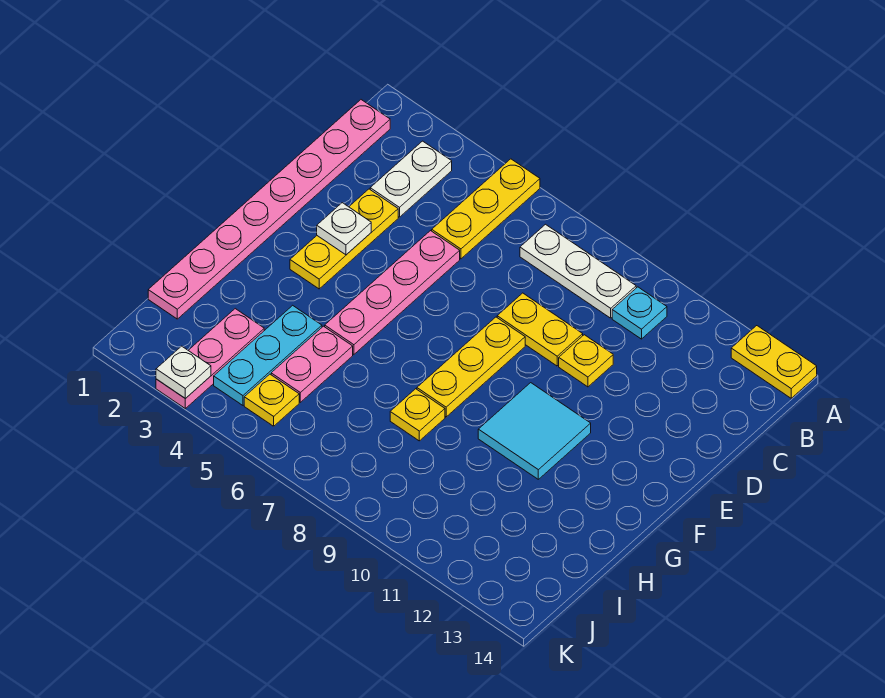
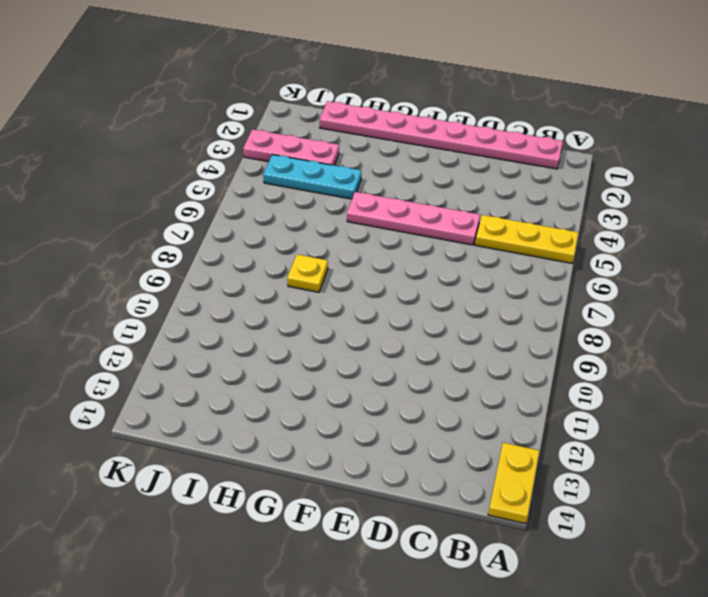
none -> white 1x2 plate [370,141,452,217]
none -> white 1x3 plate [520,224,636,318]
none -> cyan 1x1 plate [612,287,667,339]

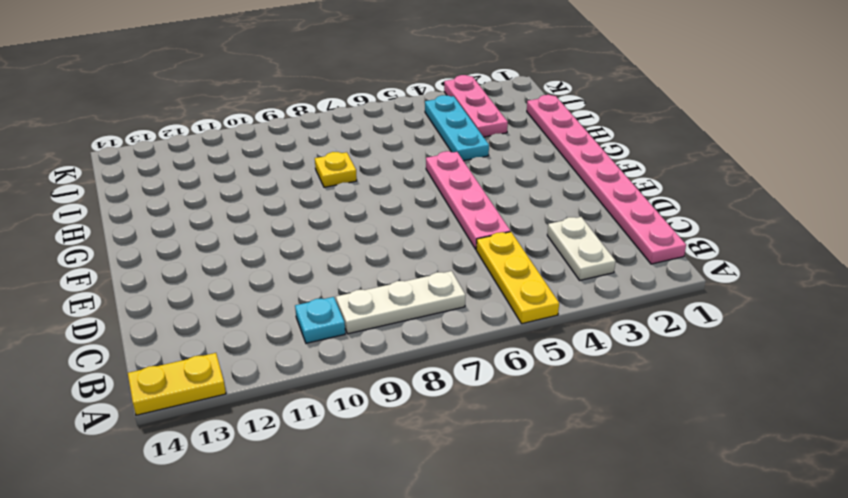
none -> yellow 1x3 plate [290,189,398,289]
none -> yellow 1x2 plate [497,293,583,366]
none -> yellow 1x1 plate [559,335,613,387]

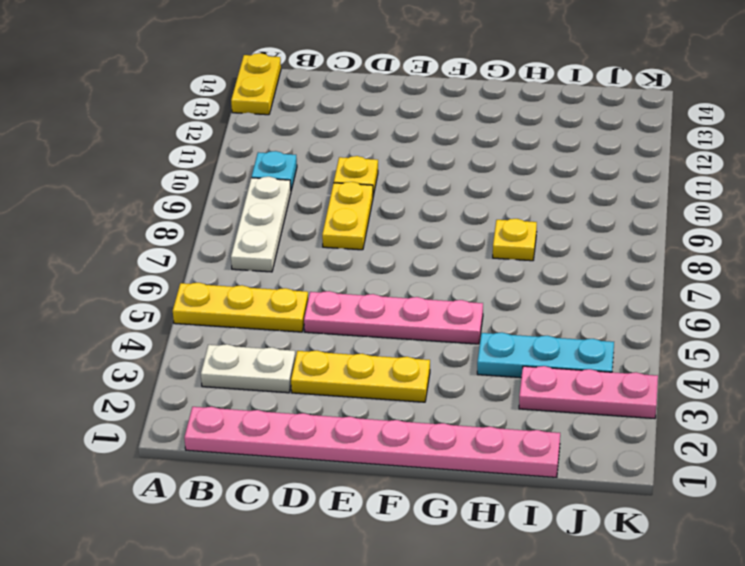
none -> yellow 1x3 plate [417,317,525,417]
none -> cyan 2x2 tile [478,383,591,479]
none -> pink 1x2 plate [271,326,353,402]

